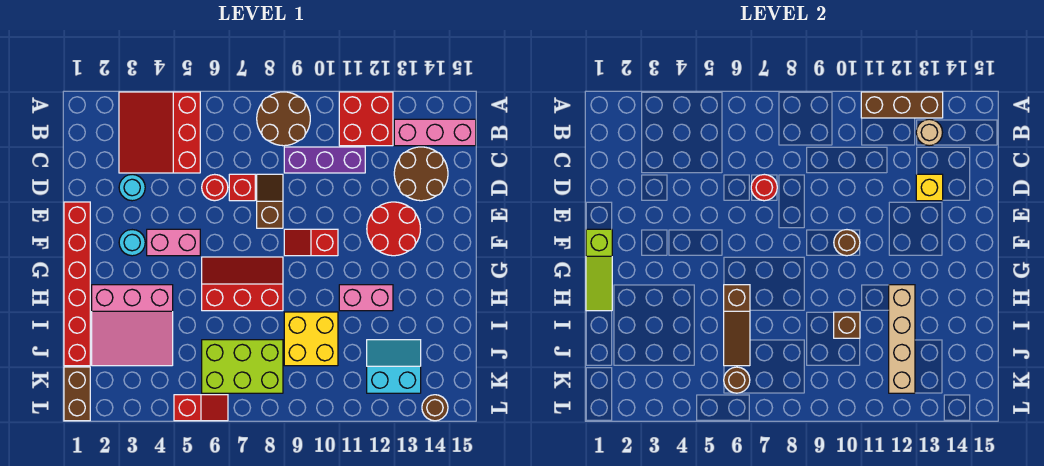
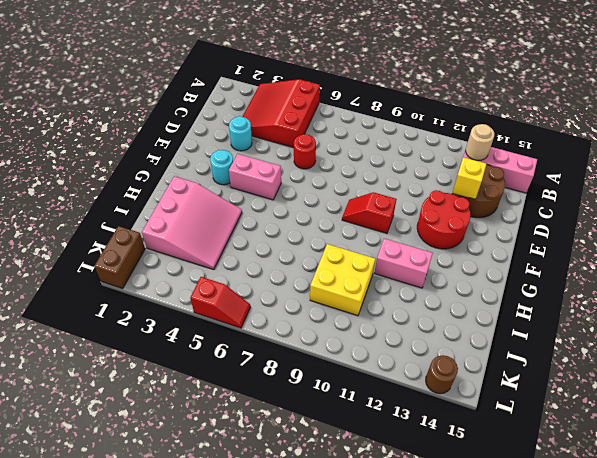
pink 3x3 slope [142,176,242,270] -> pink 3x3 slope turned to [92,285,173,366]
none -> brown 2x2 round brick [257,92,310,146]
none -> red 2x2 brick [339,92,393,146]
none -> purple 1x3 brick [284,147,365,173]
none -> red 1x1 brick [229,174,255,201]

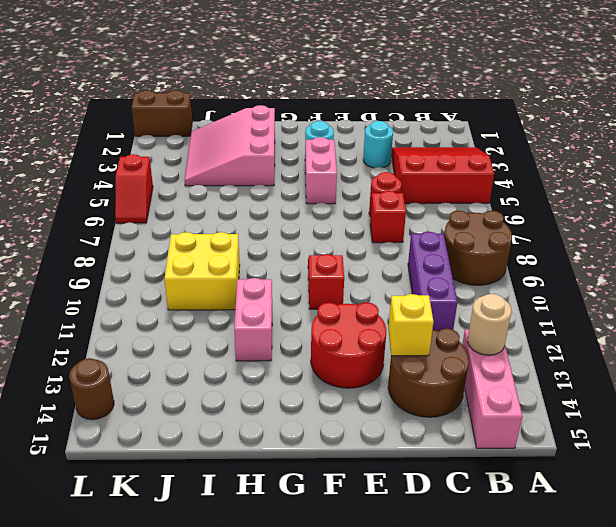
none -> red 2x2 brick [339,92,393,146]
none -> brown 1x2 slope [257,174,283,228]
none -> red 1x6 brick [64,202,90,366]
none -> red 2x3 slope [202,257,283,311]

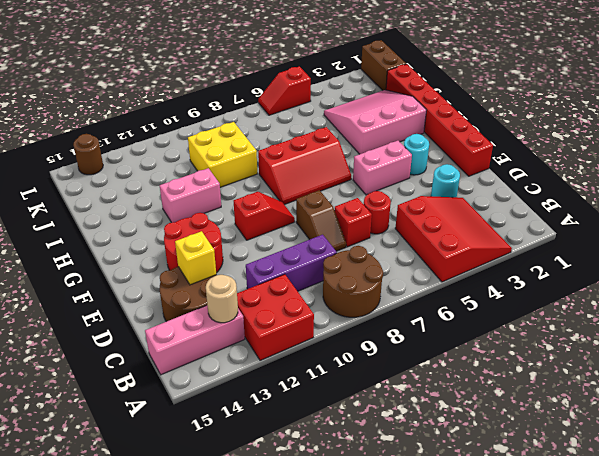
none -> lime 2x3 brick [202,340,283,393]
none -> cyan 2x2 slope [367,340,421,393]
none -> brown 1x3 brick [861,92,943,118]
none -> red 1x1 round brick [751,174,777,201]

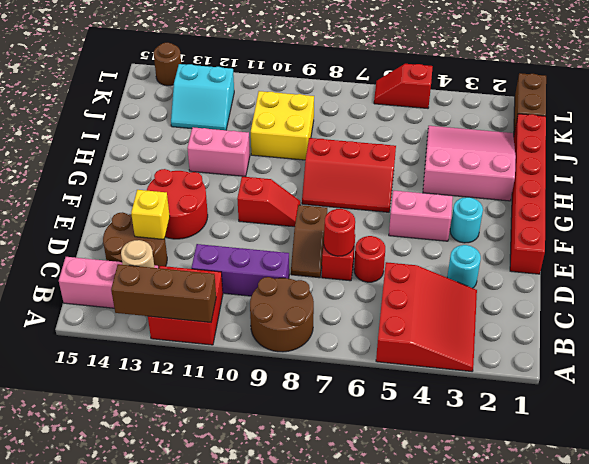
none -> lime 2x3 brick [202,340,283,393]
none -> lime 1x3 slope [586,229,612,311]
none -> brown 1x1 round brick [834,230,860,256]
none -> brown 1x3 slope [724,285,750,366]

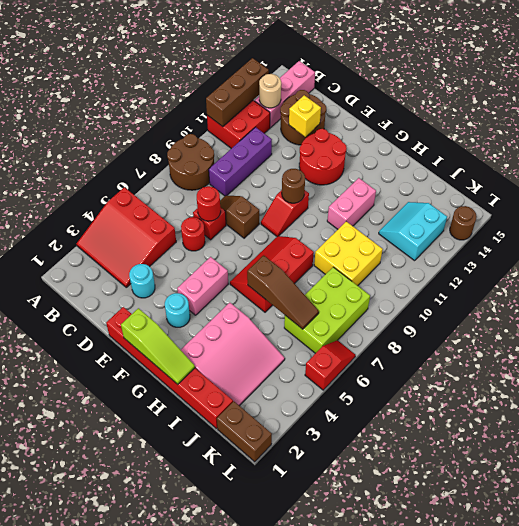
none -> tan 1x4 brick [889,285,915,393]
none -> brown 1x1 brick [834,312,860,338]
none -> brown 1x1 round brick [724,367,750,393]

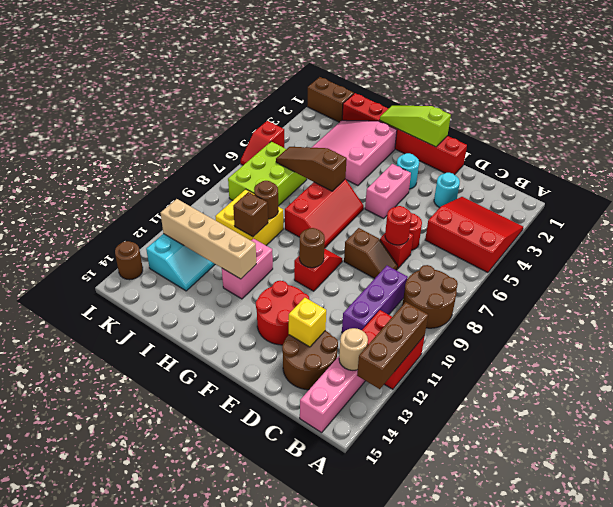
brown 1x1 round brick [254,181,278,219] -> brown 1x1 round brick moved to [724,367,750,393]

